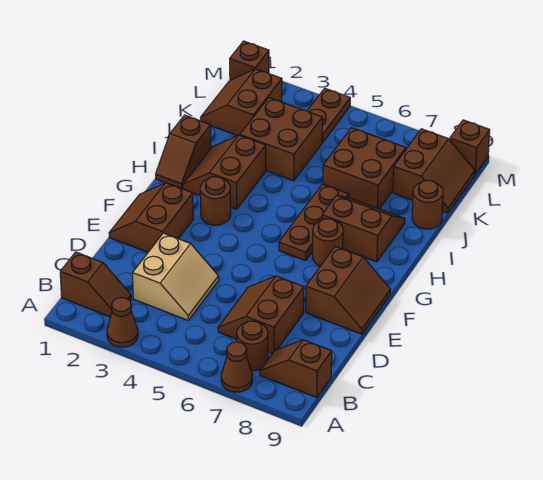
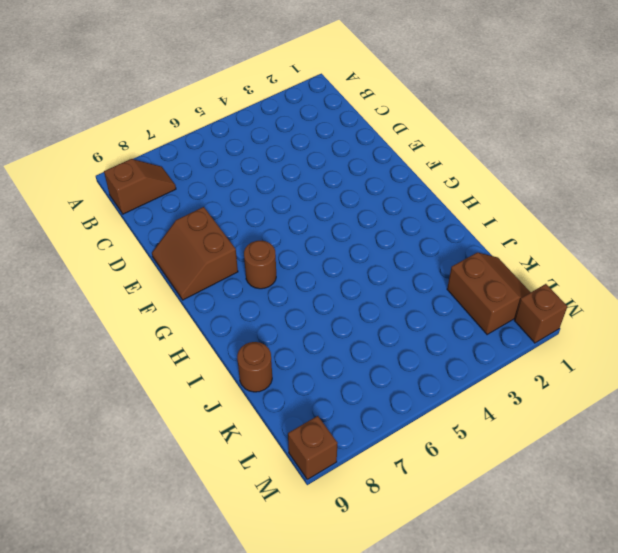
none -> brown 1x1 cone [107,297,138,347]
none -> brown 1x1 cone [221,342,252,392]
none -> brown 1x2 slope [60,252,131,317]

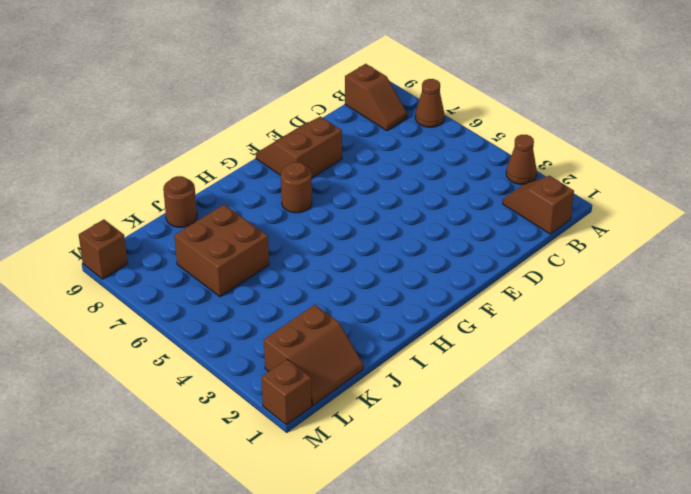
none -> brown 1x1 round brick [237,321,268,371]
none -> tan 2x2 slope [133,233,219,320]
none -> brown 2x2 slope [218,276,304,353]

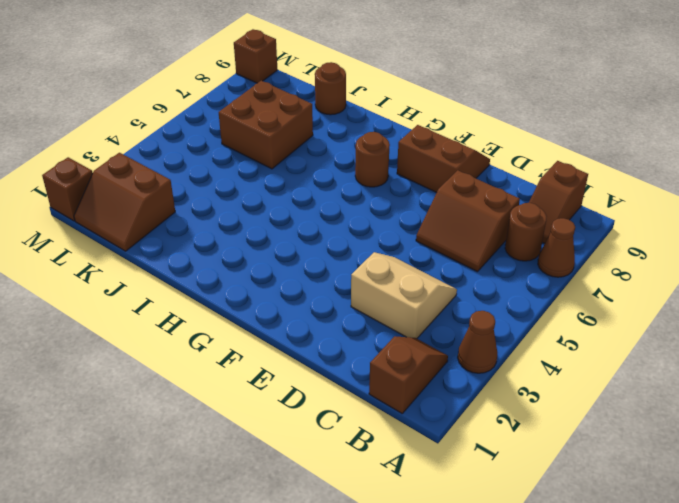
none -> brown 2x2 slope [109,183,193,252]
none -> brown 1x1 round brick [200,177,231,225]
none -> brown 1x3 plate [279,184,349,261]

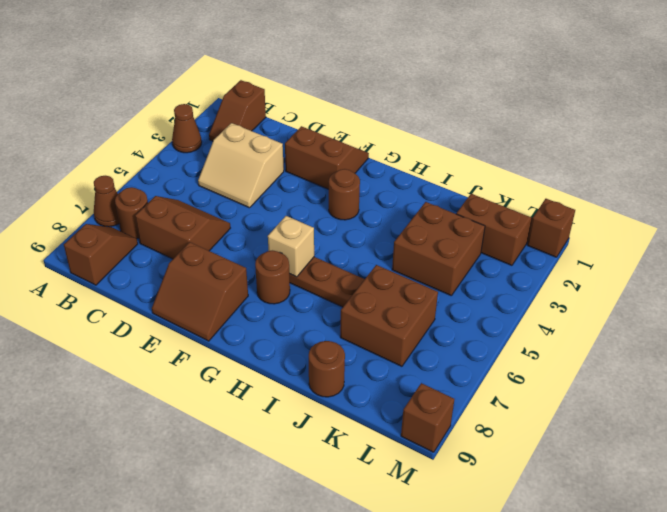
tan 1x1 brick [268,216,314,277] -> none
none -> brown 1x2 slope [156,115,211,189]
none -> brown 2x2 slope [183,135,266,209]
none -> brown 2x2 slope [322,195,405,262]

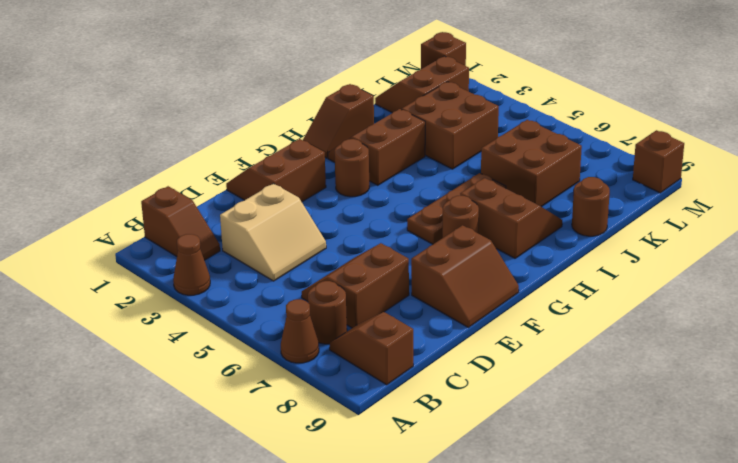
none -> brown 2x2 slope [393,129,475,213]
none -> brown 1x2 plate [307,88,350,143]

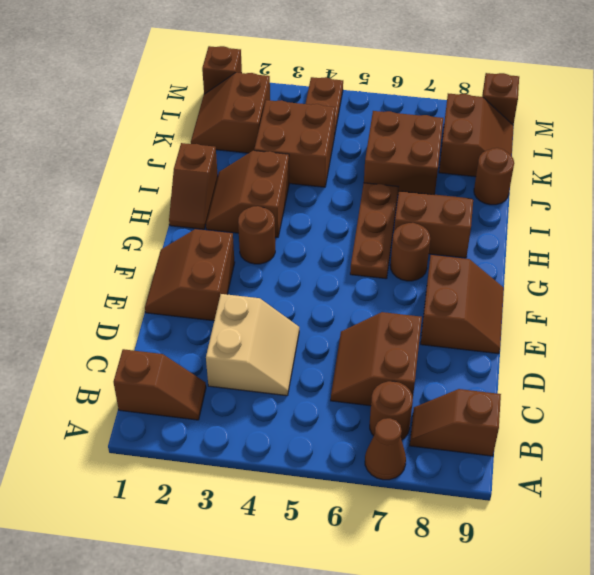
none -> brown 1x1 cone [107,297,138,347]

